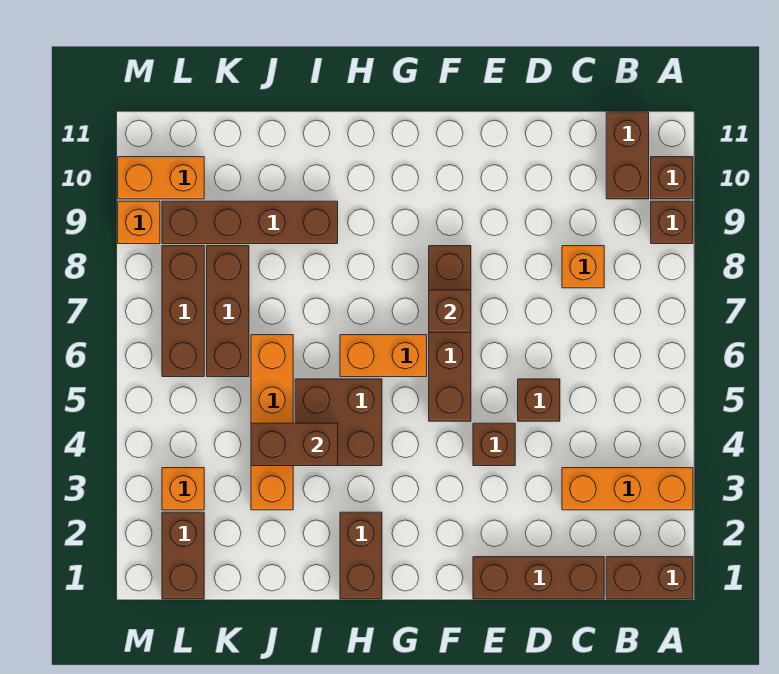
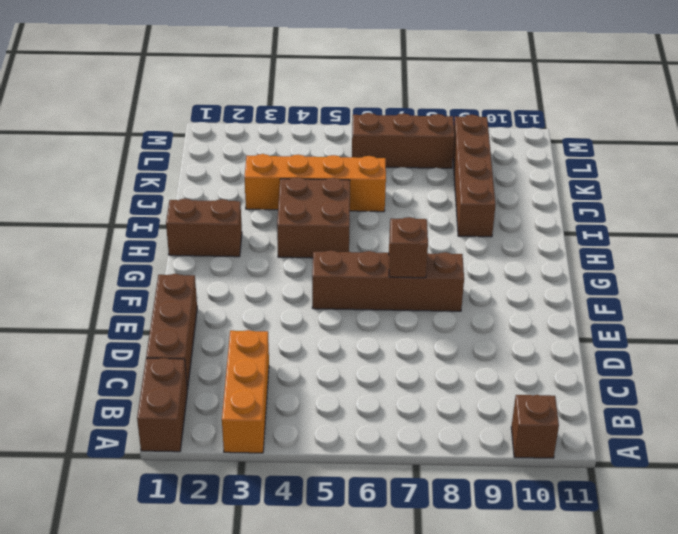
none -> brown 1x1 brick [651,201,693,244]
none -> brown 1x2 brick [606,112,649,199]
none -> orange 1x1 brick [562,246,604,288]

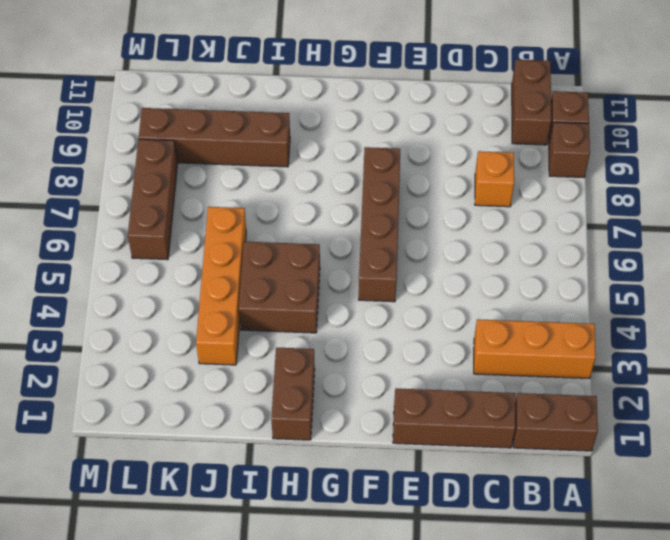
none -> brown 1x1 brick [518,379,560,421]
none -> brown 1x1 brick [473,423,515,466]
none -> orange 1x2 brick [340,335,427,377]

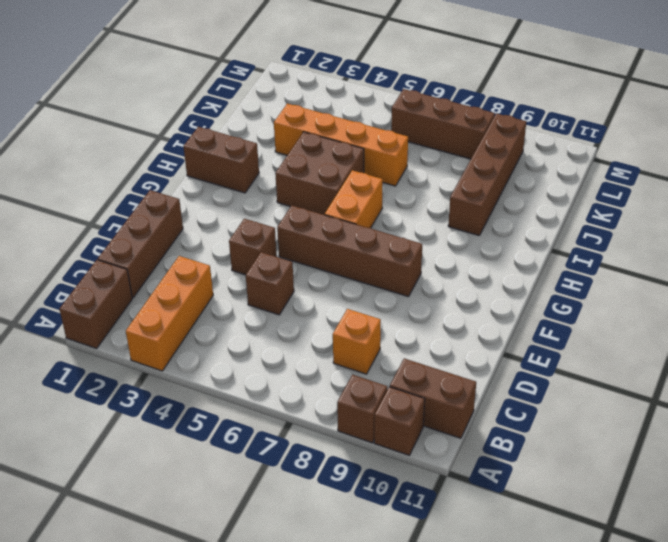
none -> brown 1x3 brick [207,246,249,377]
none -> brown 1x2 brick [162,512,204,599]
none -> orange 1x1 brick [162,468,204,510]

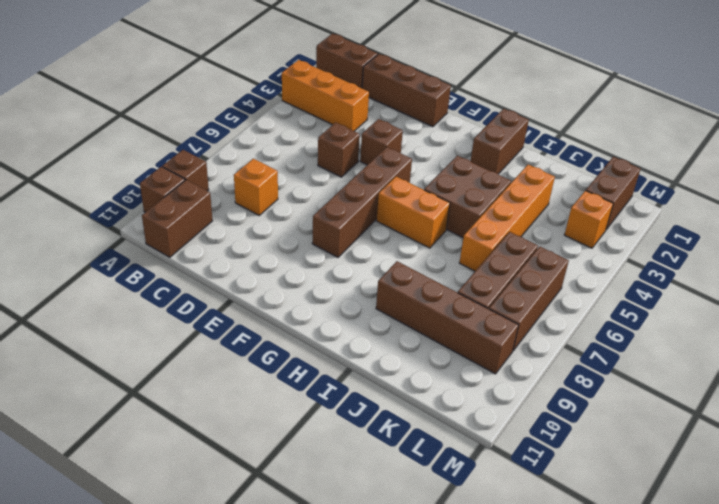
none -> orange 1x2 brick [118,157,204,199]
none -> orange 1x1 brick [118,201,160,244]
none -> brown 1x1 brick [429,290,471,332]

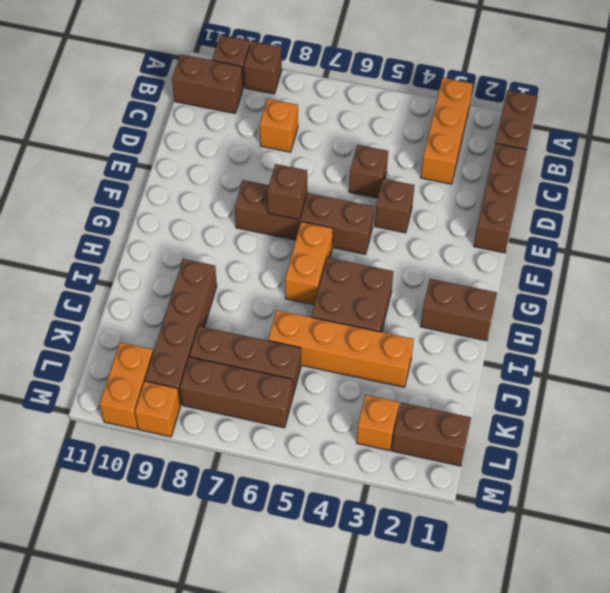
none -> brown 1x2 brick [251,423,338,466]

